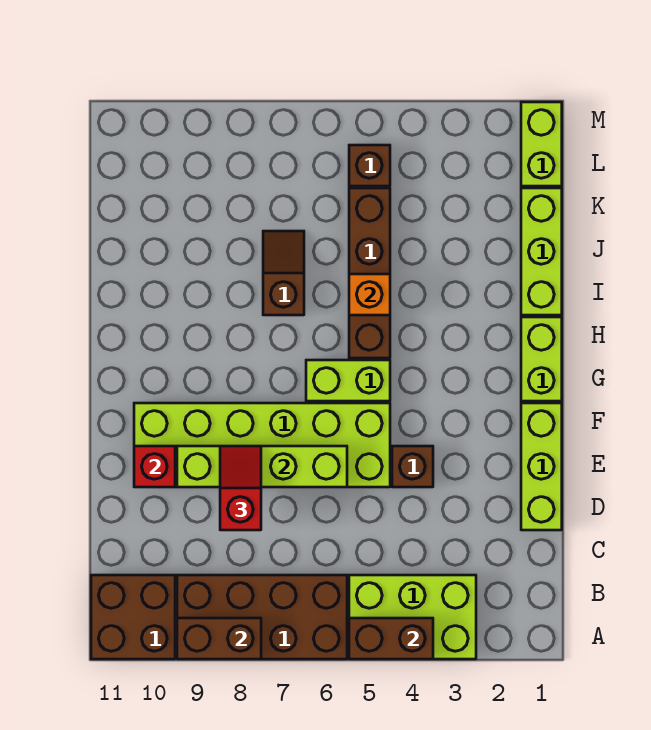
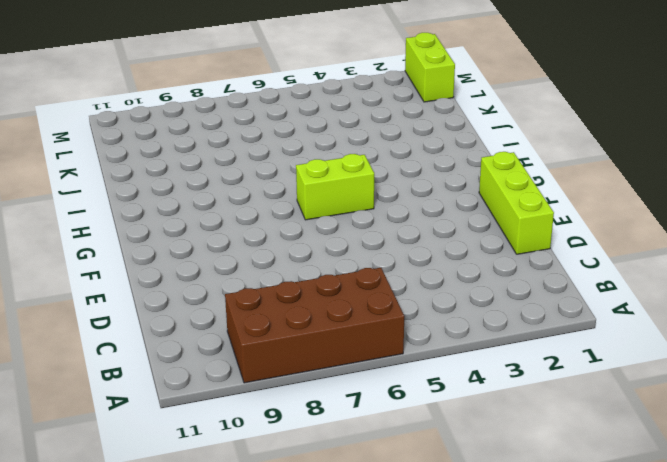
none -> lime 2x3 brick [349,575,476,659]
none -> brown 2x2 brick [91,575,175,659]
none -> brown 1x1 brick [392,446,433,487]

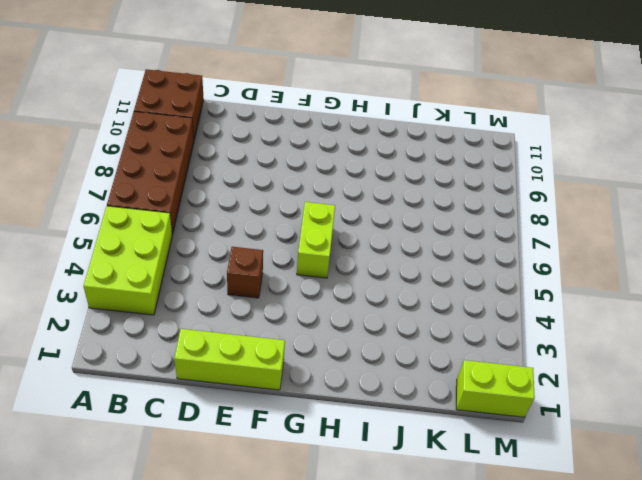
none -> lime 2x6 brick [134,403,390,487]
none -> lime 1x2 brick [521,317,562,401]
none -> brown 1x4 brick [349,188,390,358]

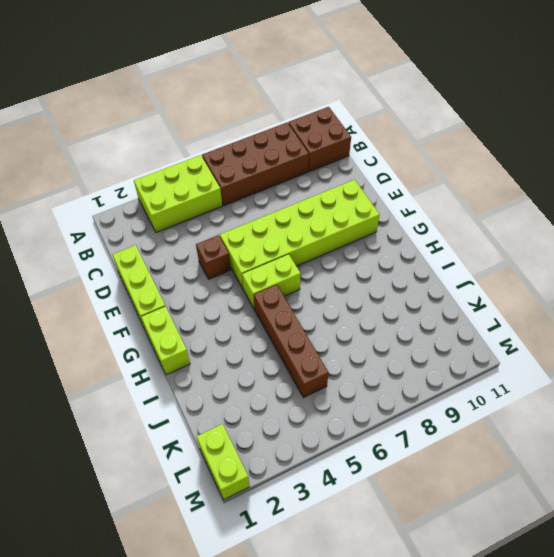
none -> lime 1x3 brick [521,188,562,315]
none -> brown 1x2 slope [263,231,304,315]
none -> brown 1x1 brick [349,145,390,186]

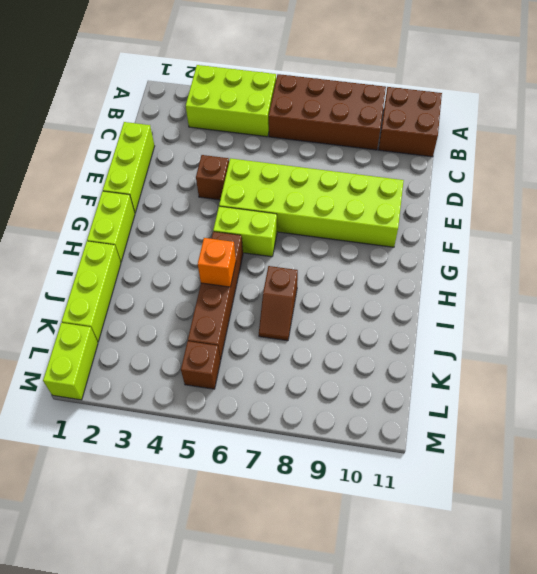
none -> brown 1x2 brick [349,618,433,659]
none -> brown 1x2 brick [177,618,261,659]
none -> lime 1x4 brick [177,446,347,487]

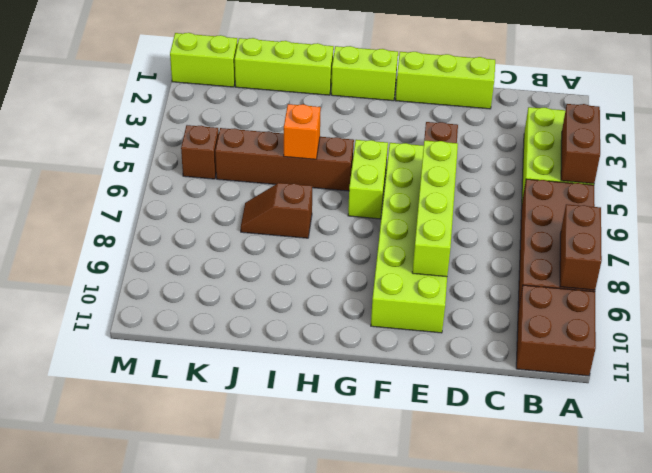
none -> red 1x1 brick [134,446,175,487]
none -> red 1x2 slope [220,446,261,530]

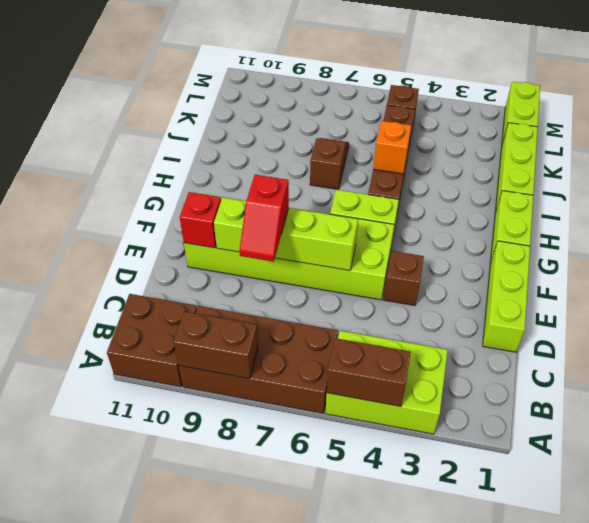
red 1x2 slope [239,175,289,262] -> red 1x2 slope turned to [220,446,261,530]

